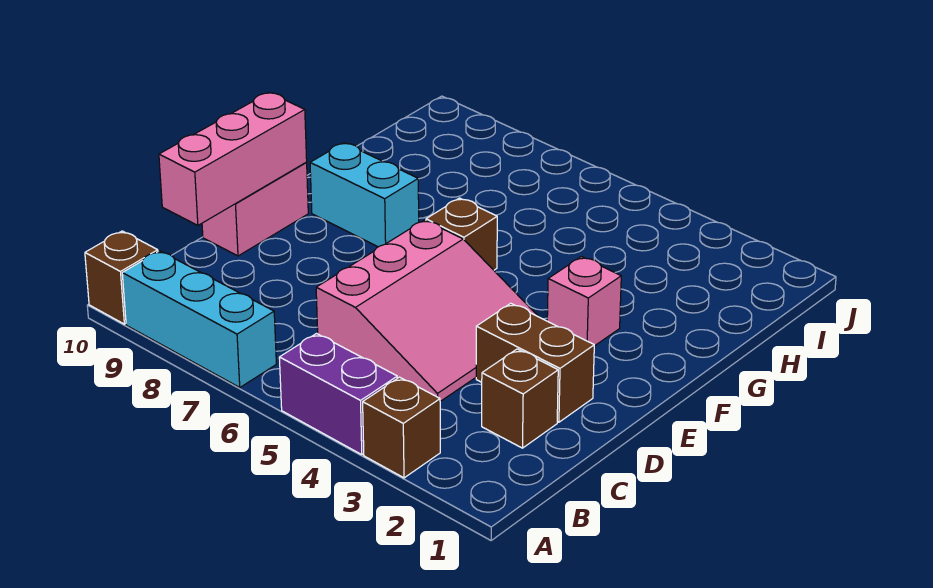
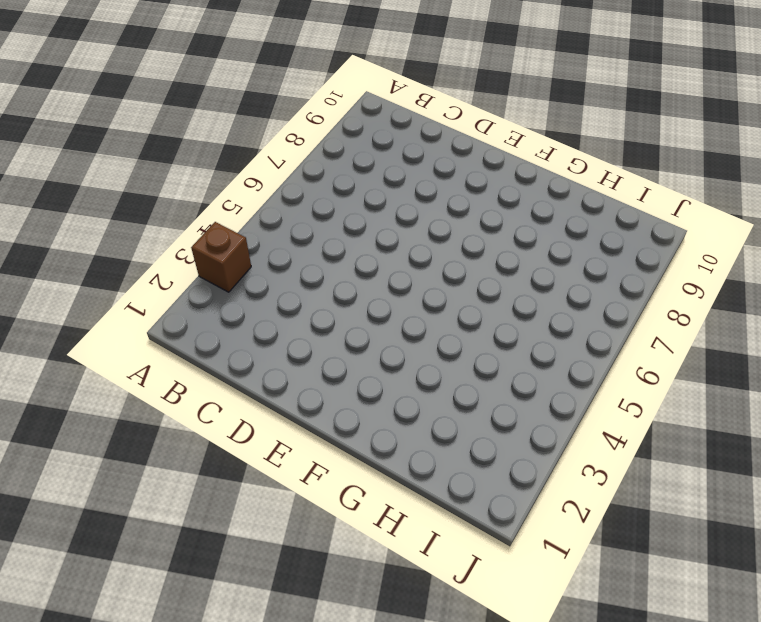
none -> purple 1x2 brick [279,334,397,454]
none -> cyan 1x3 brick [122,251,276,387]
none -> brown 1x1 brick [85,231,158,324]

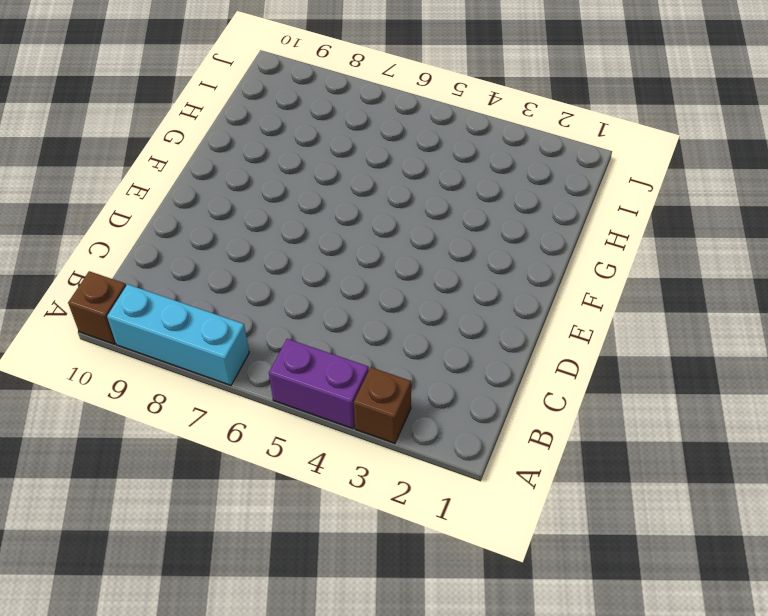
none -> brown 1x1 brick [482,349,558,448]
none -> pink 3x3 slope [316,220,539,401]
none -> brown 1x2 brick [476,303,594,422]

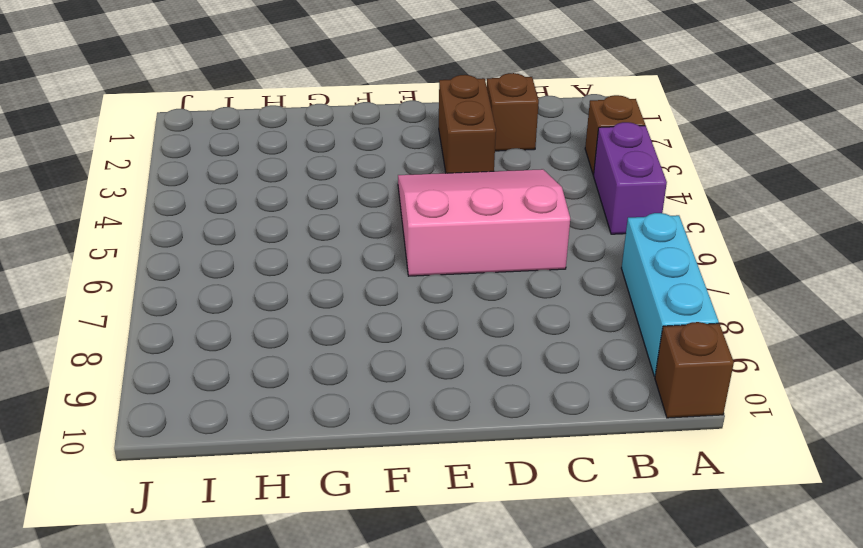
none -> pink 1x2 brick [202,163,308,256]
none -> pink 1x1 brick [547,257,621,346]
none -> brown 1x1 brick [426,198,497,270]

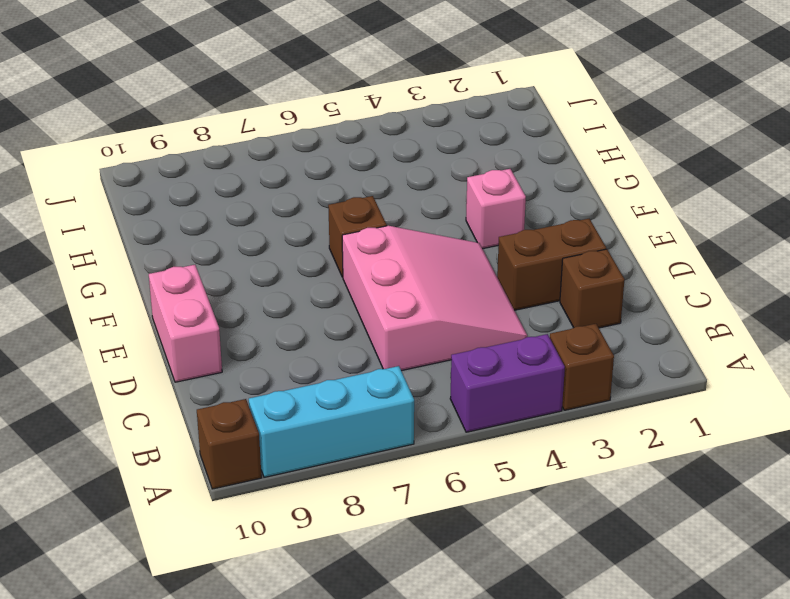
none -> cyan 1x2 brick [310,143,419,247]
none -> pink 1x3 brick [159,93,307,225]

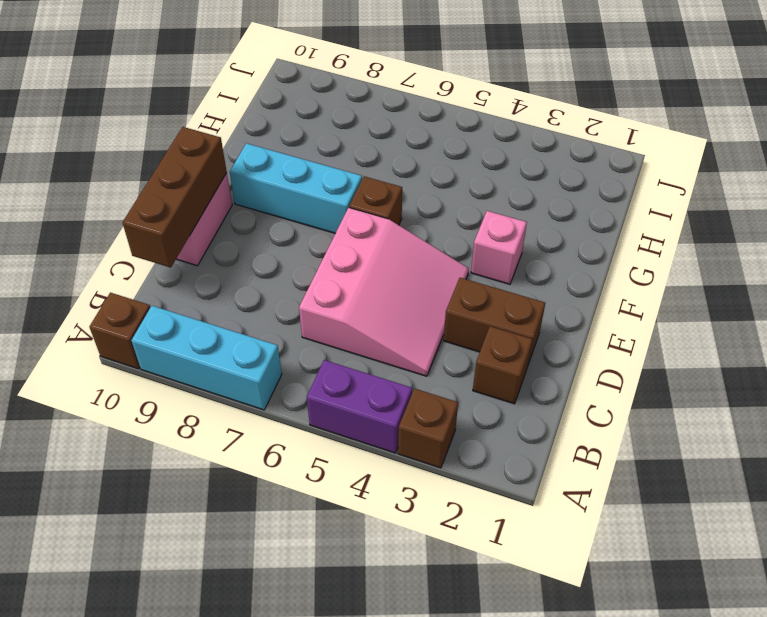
brown 1x3 brick [122,127,227,268] -> pink 1x3 brick [159,93,307,225]
cyan 1x3 brick [230,143,362,233] -> cyan 1x2 brick [310,143,419,247]

